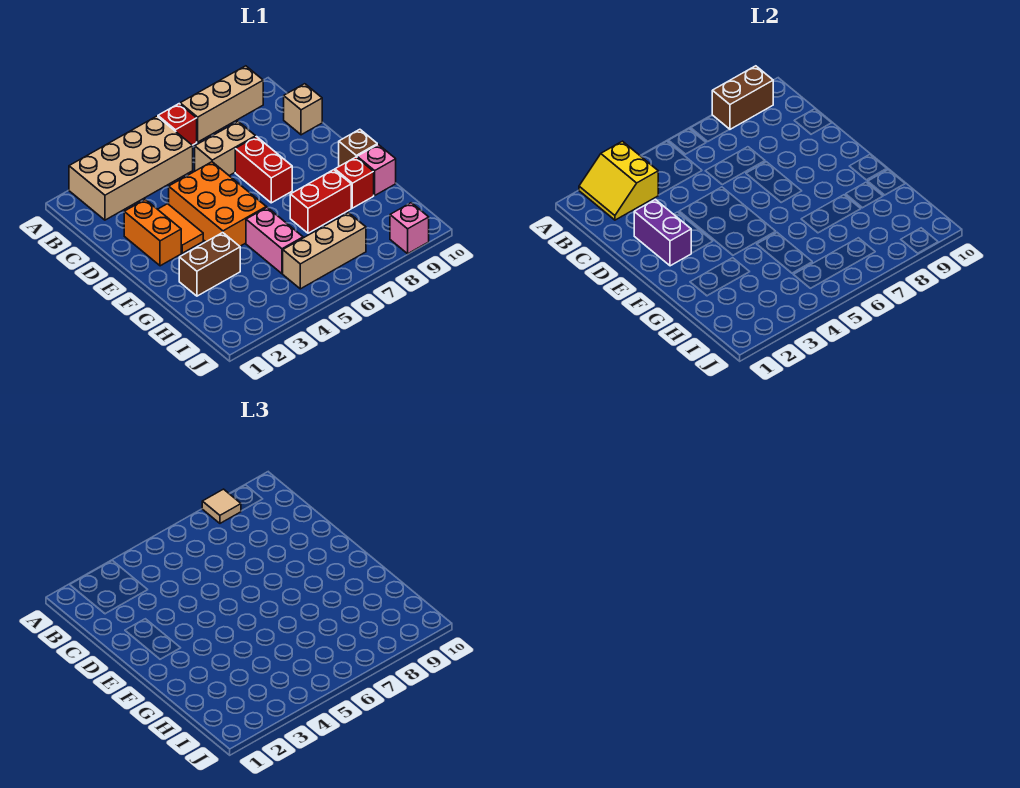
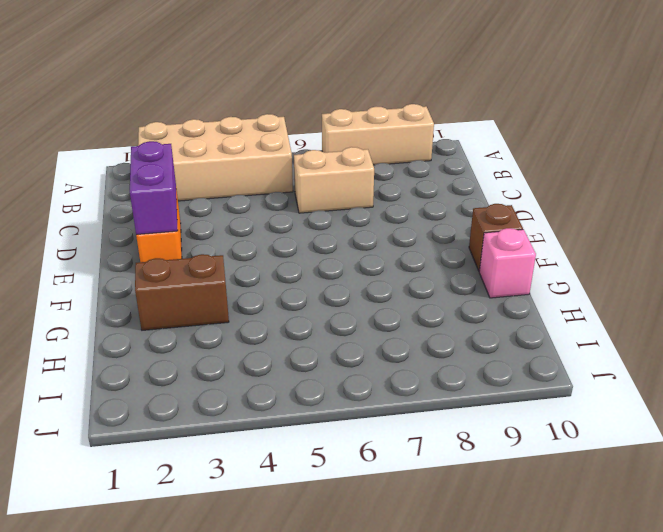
none -> red 1x1 brick [158,104,197,145]
none -> tan 1x1 brick [284,84,322,135]
none -> orange 1x2 tile [158,204,203,253]

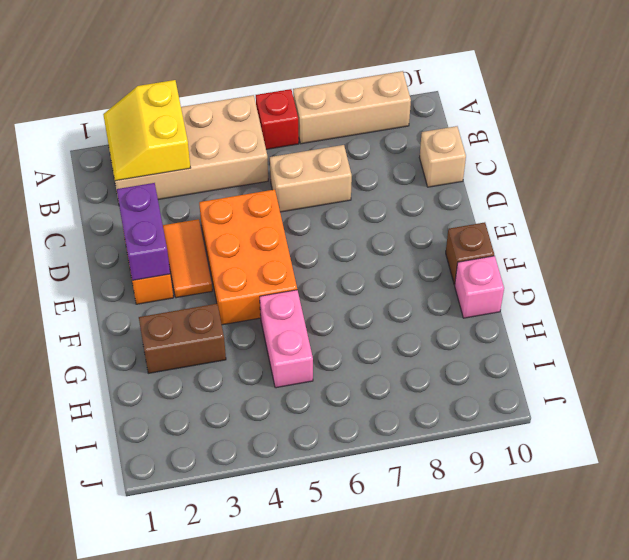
none -> red 1x2 brick [235,137,292,203]
none -> red 1x2 brick [290,170,351,233]
none -> red 1x1 brick [335,157,374,208]

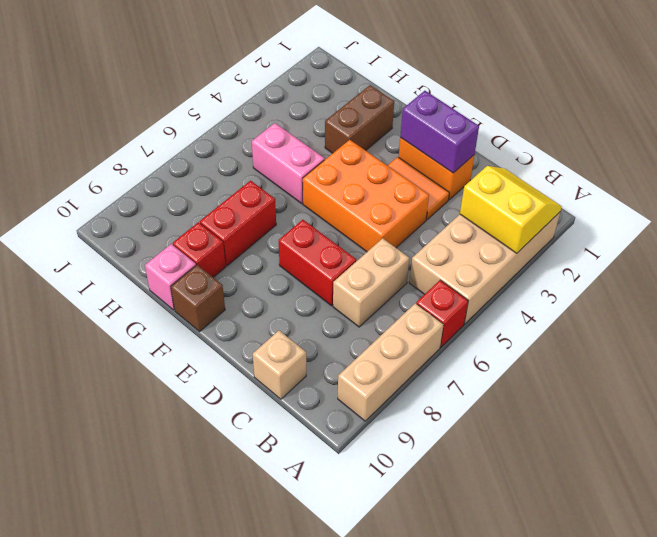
none -> tan 1x3 brick [283,213,366,289]
none -> pink 1x1 brick [390,203,429,254]
none -> brown 1x2 brick [712,66,773,129]

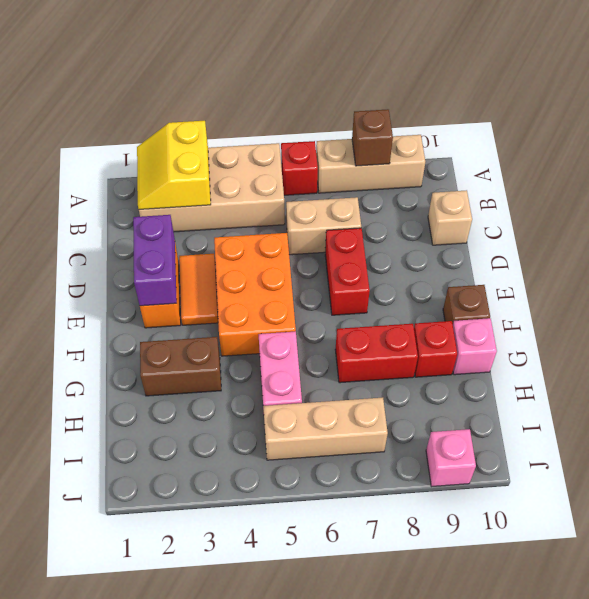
brown 1x1 brick [352,109,393,166] -> brown 1x2 brick [712,66,773,129]
none -> tan 1x1 tile [202,489,241,523]

